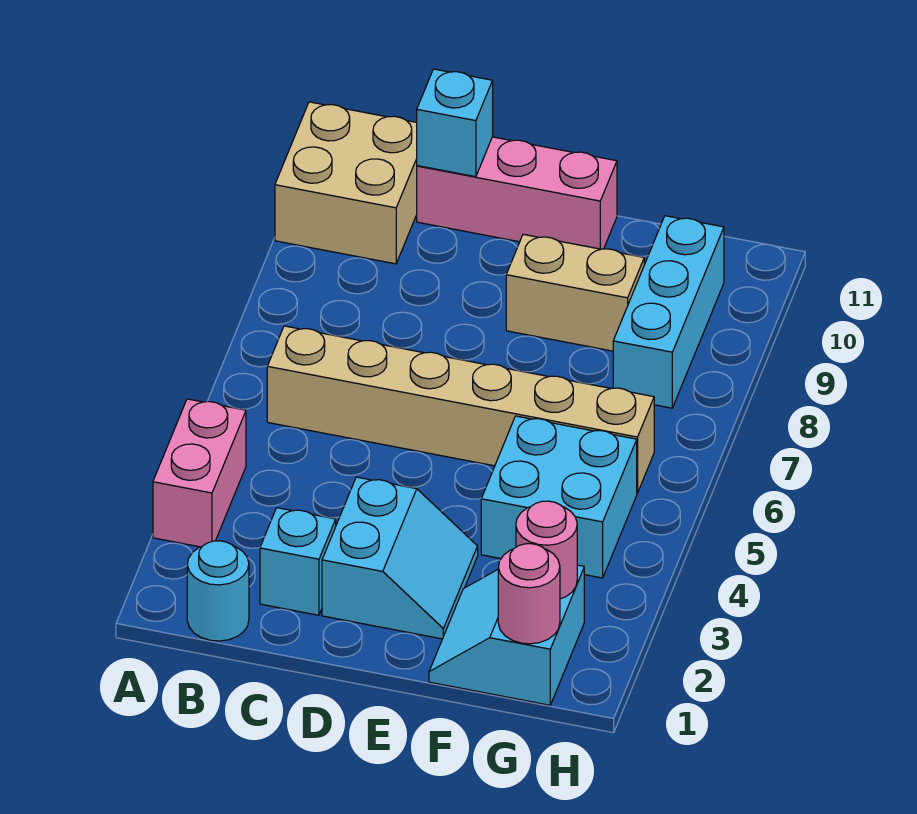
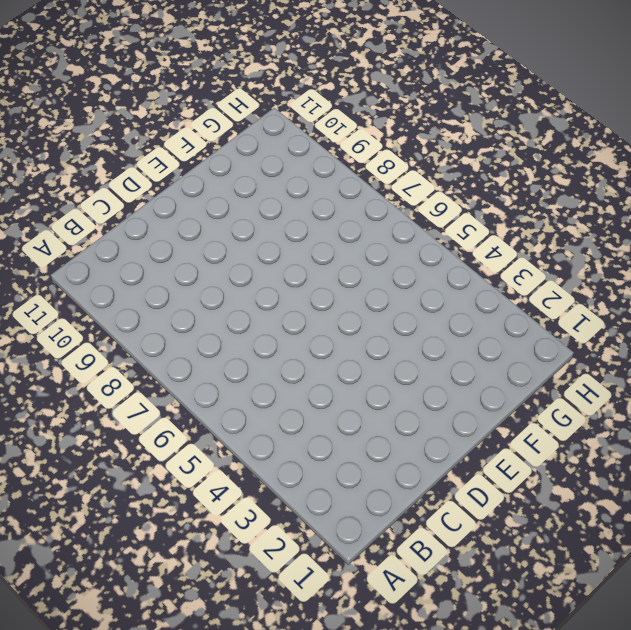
none -> pink 1x2 brick [153,399,246,547]
none -> tan 2x2 brick [275,102,417,264]
none -> cyan 1x1 round brick [187,541,249,641]

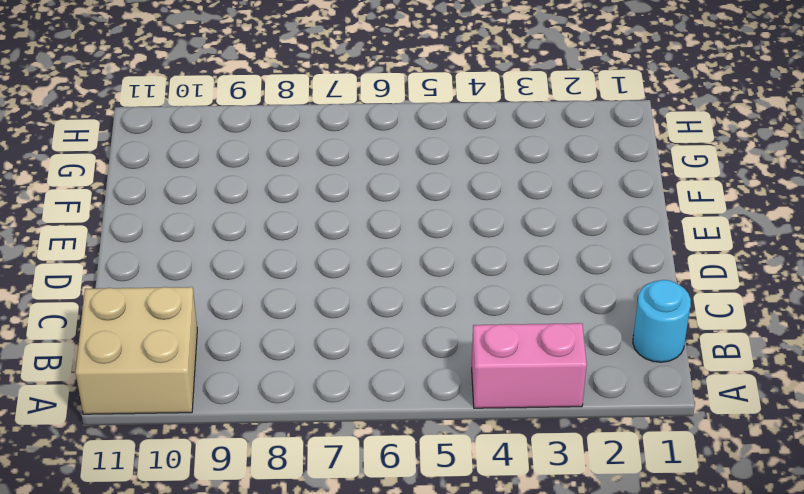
none -> tan 1x6 brick [267,326,654,493]
none -> cyan 1x1 brick [260,508,336,615]
none -> pink 1x3 brick [417,137,617,249]

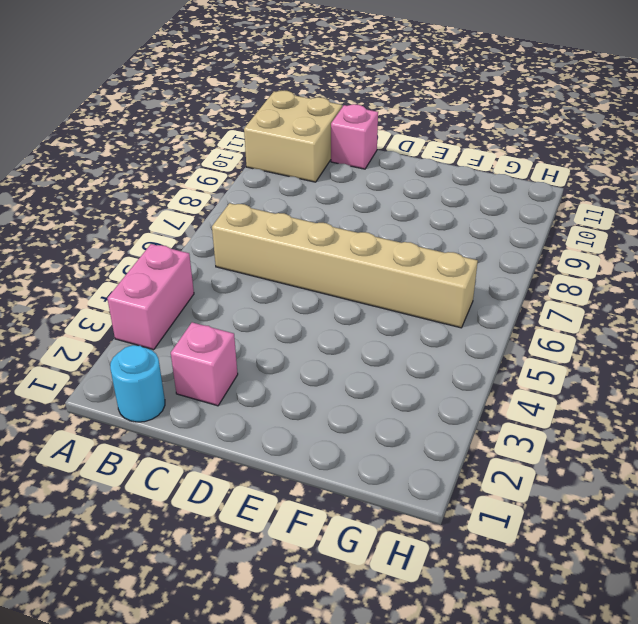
pink 1x1 brick [171,322,238,406] -> cyan 1x1 brick [260,508,336,615]
pink 1x1 brick [331,104,378,169] -> pink 1x3 brick [417,137,617,249]
none -> cyan 2x2 slope [322,477,478,639]
none -> tan 1x2 brick [506,234,644,351]
none -> cyan 2x2 slope [429,565,584,705]

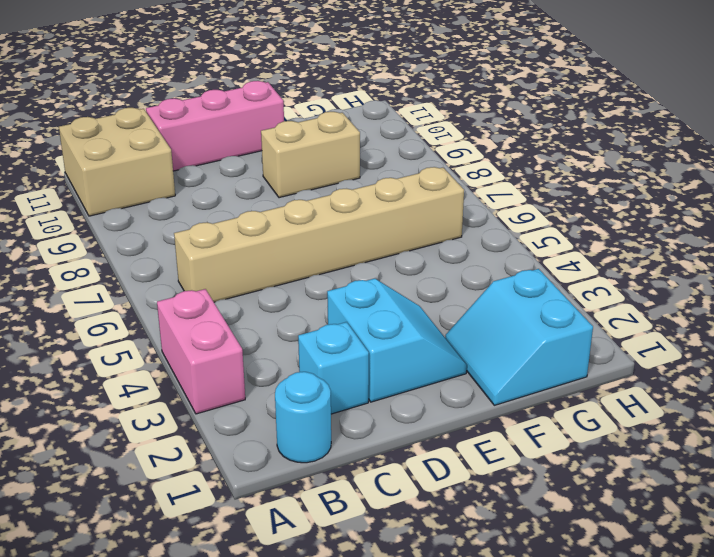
none -> cyan 2x2 brick [481,416,637,578]
none -> cyan 1x3 brick [613,216,724,408]
none -> cyan 1x1 brick [417,69,493,177]

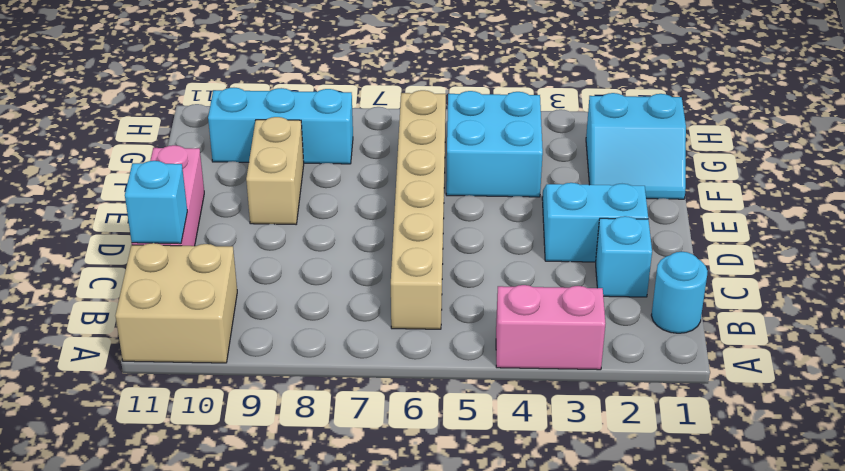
none -> pink 1x1 round brick [498,544,560,644]
none -> pink 1x1 round brick [516,501,577,599]

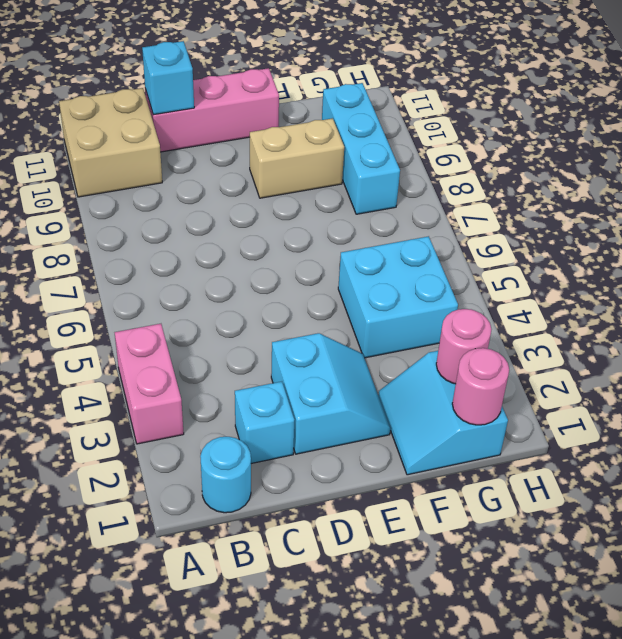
none -> tan 1x6 brick [267,326,654,493]

